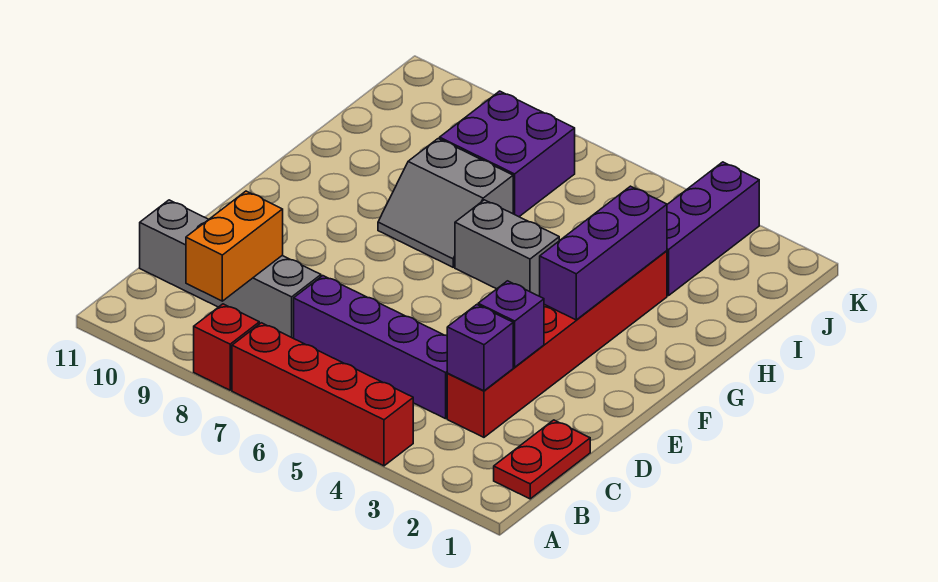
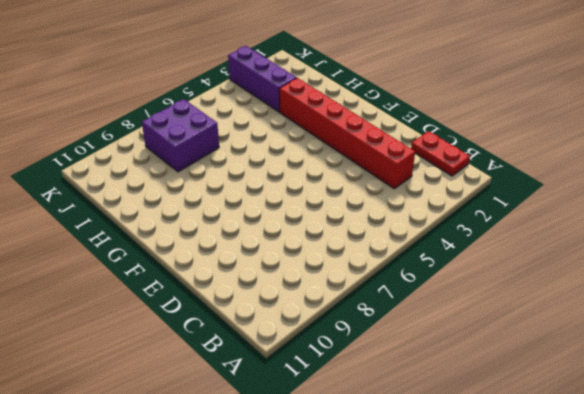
none -> red 1x4 brick [232,323,413,466]
none -> red 1x1 brick [194,304,259,390]
none -> purple 1x4 brick [294,276,448,419]

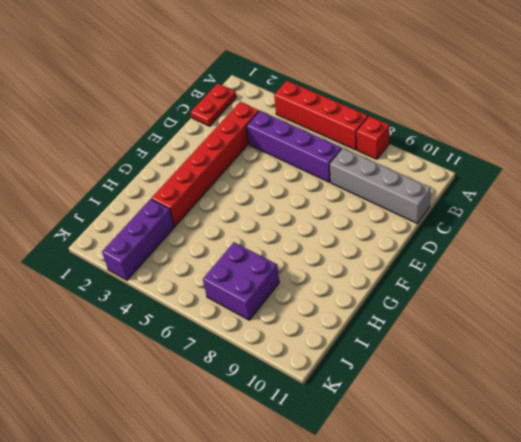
none -> grey 1x2 brick [455,200,559,296]
none -> grey 2x2 slope [378,139,513,267]
none -> orange 1x2 brick [186,191,283,301]

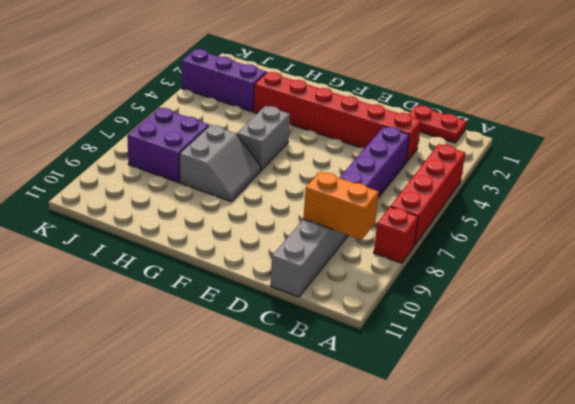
none -> purple 1x1 brick [447,305,513,391]
none -> purple 1x1 brick [478,281,544,367]
none -> purple 1x3 brick [540,186,667,320]

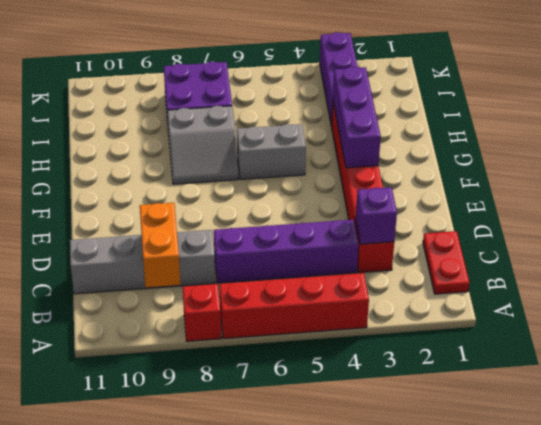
none -> purple 1x1 brick [478,281,544,367]

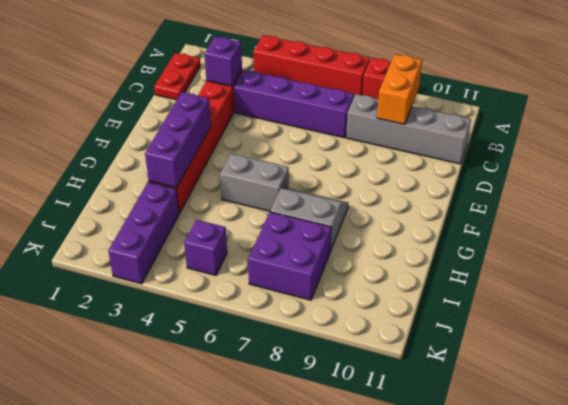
purple 1x1 brick [184,220,227,275] -> purple 1x1 brick moved to [478,281,544,367]

